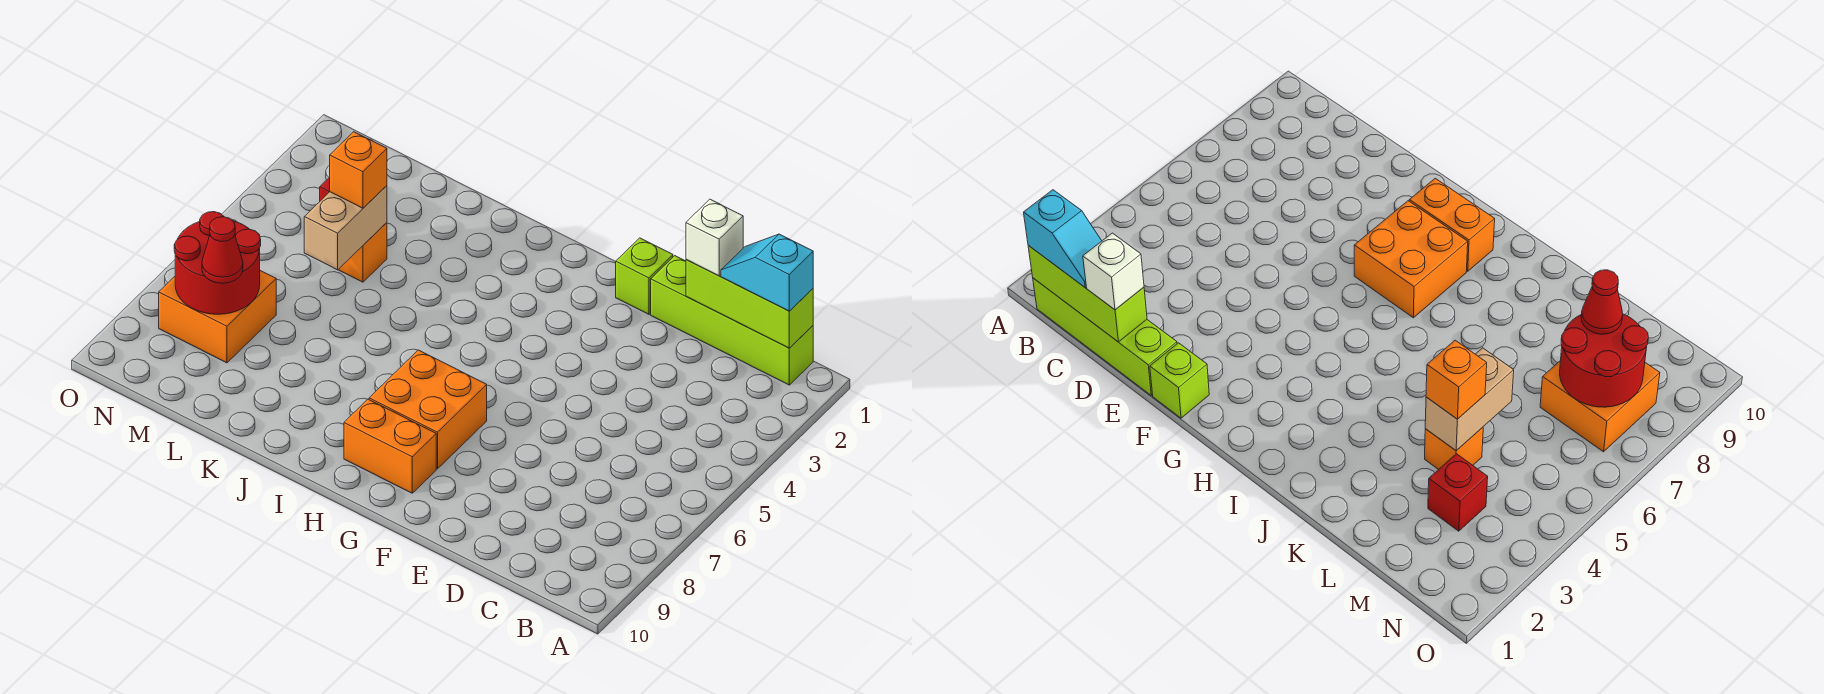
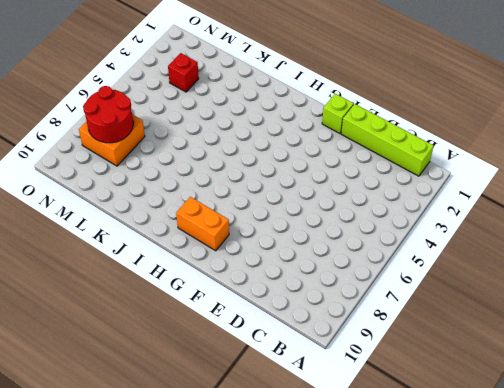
none -> orange 2x2 brick [369,350,487,469]
none -> orange 1x1 brick [338,223,387,282]
none -> lime 1x3 brick [686,259,813,348]

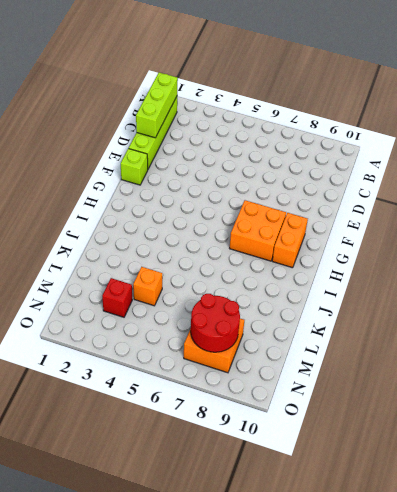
none -> tan 1x2 brick [304,186,387,270]
none -> cyan 1x2 slope [721,234,813,311]
none -> white 1x1 brick [686,199,743,276]

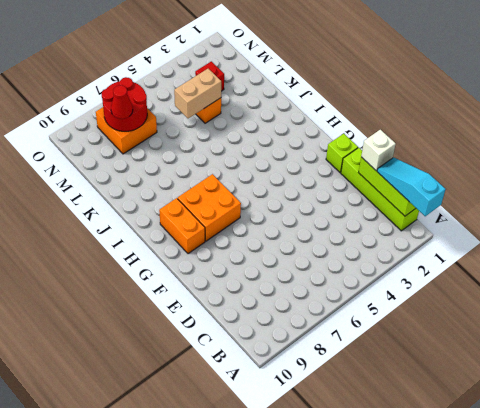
cyan 1x3 slope [377,157,446,216] -> cyan 1x2 slope [721,234,813,311]
none -> orange 1x1 brick [330,132,387,208]

